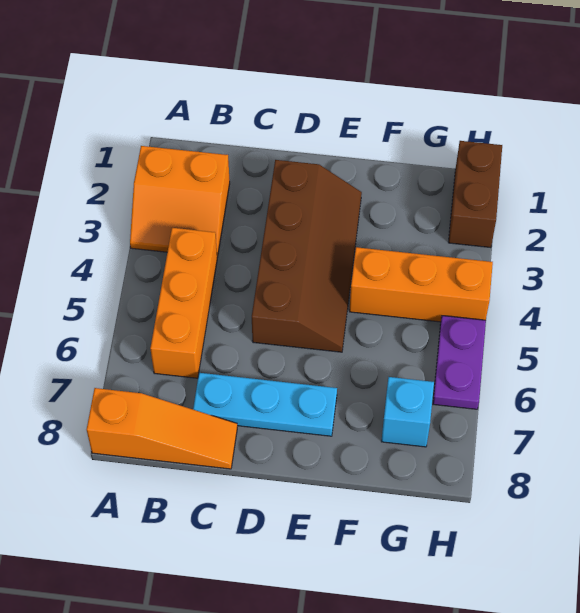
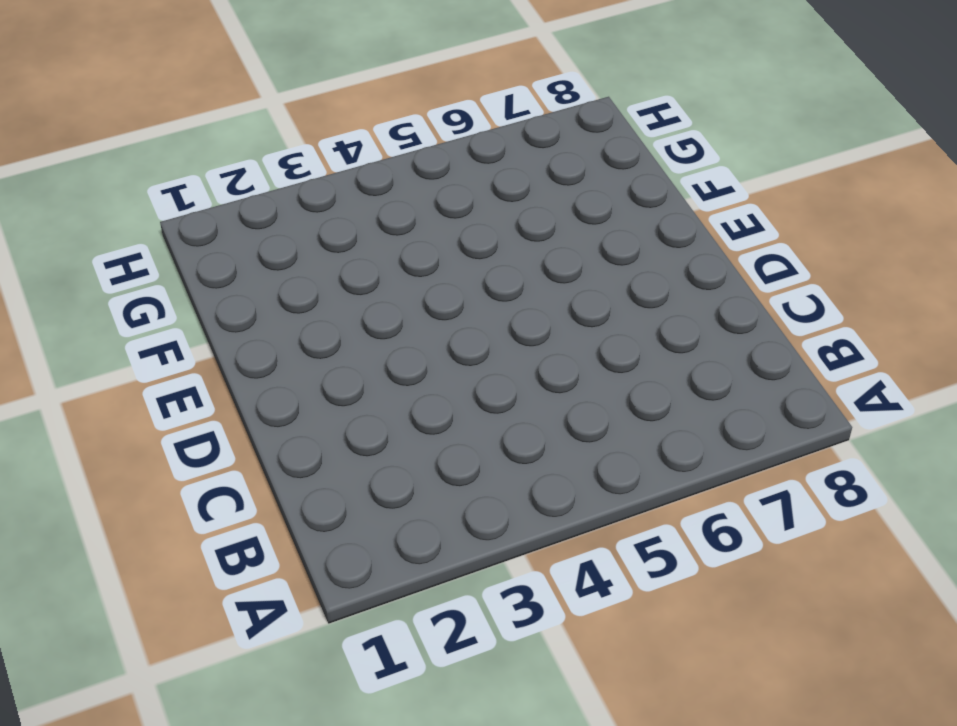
none -> orange 2x2 slope [130,146,230,257]
none -> orange 1x3 slope [87,388,237,469]

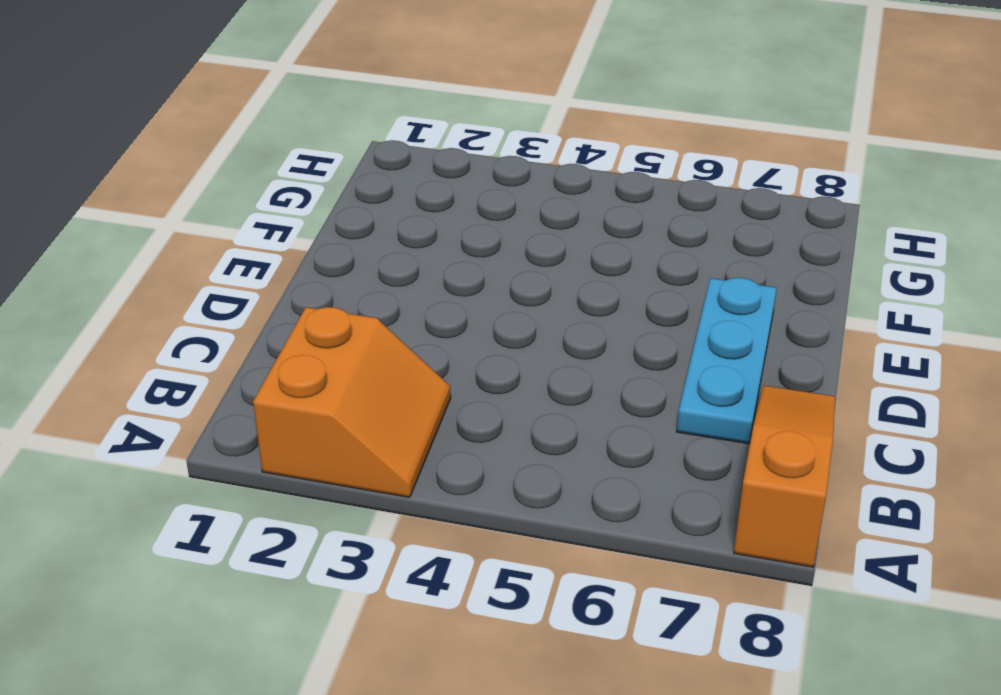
none -> orange 1x3 brick [150,228,217,378]
none -> brown 2x4 slope [252,160,362,352]

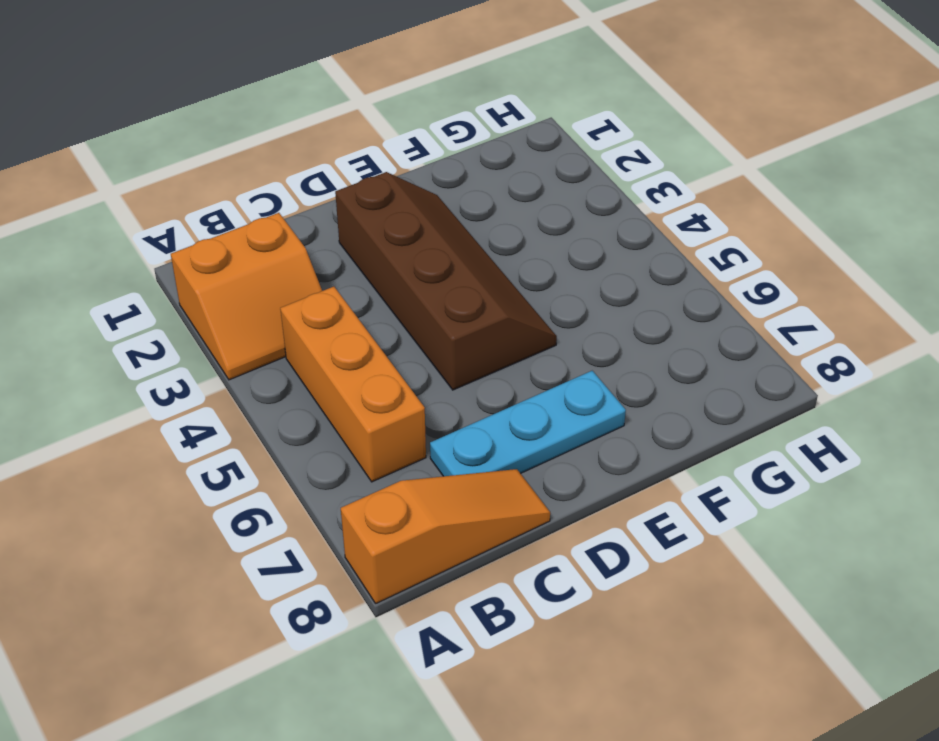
none -> orange 1x3 brick [349,247,493,322]
none -> cyan 1x1 brick [381,377,434,447]

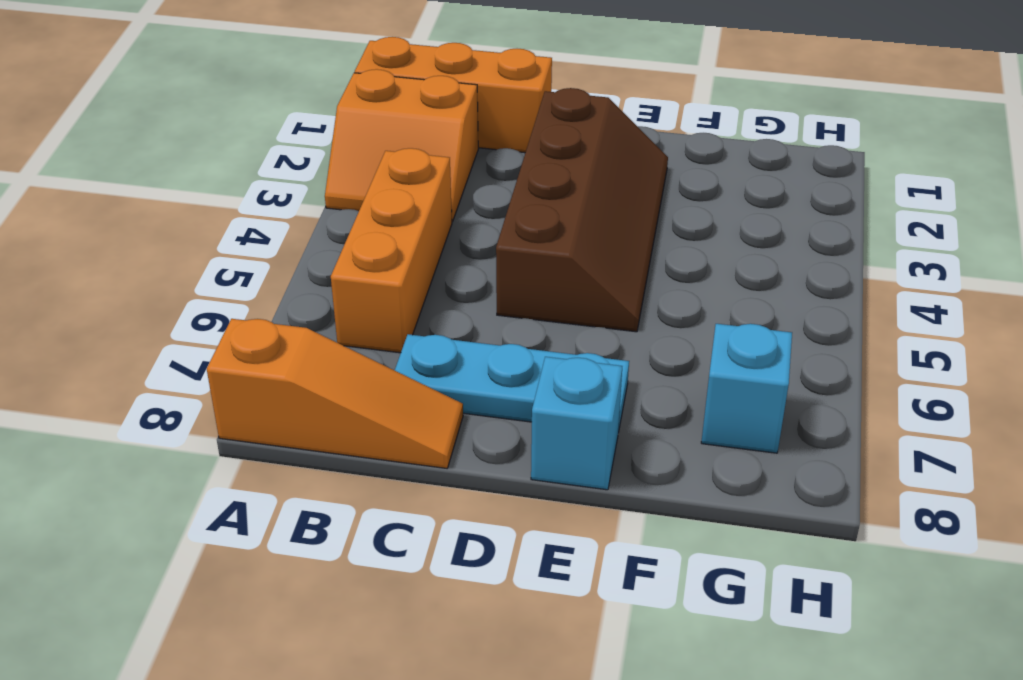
orange 1x3 brick [355,37,552,153] -> orange 1x3 brick moved to [349,247,493,322]
cyan 1x1 brick [531,357,622,490] -> none
none -> brown 1x2 brick [448,141,502,248]
none -> purple 1x2 plate [433,316,486,409]

